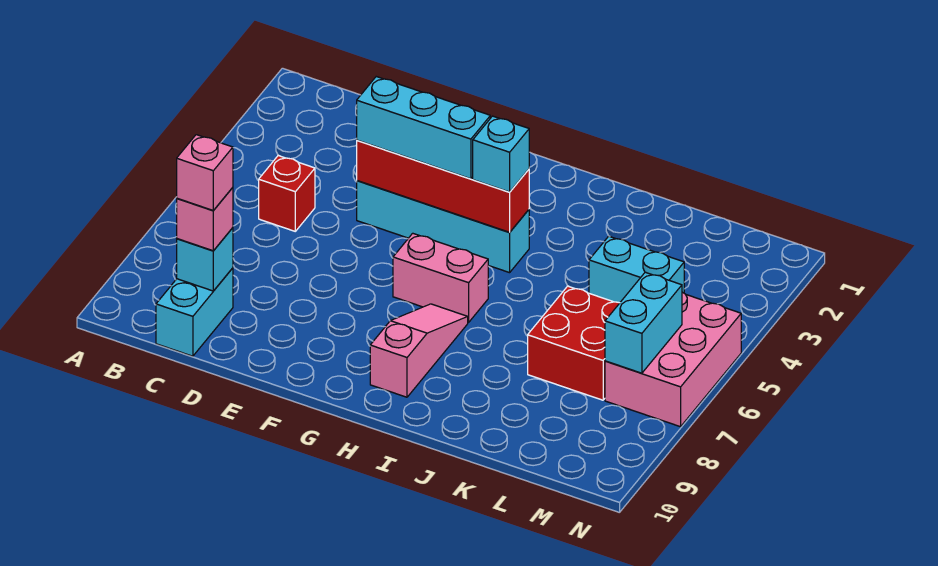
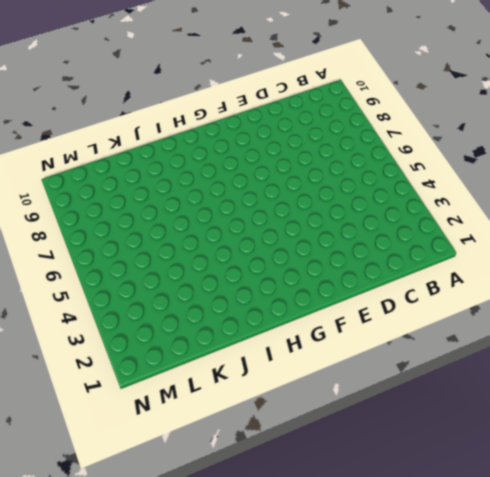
none -> red 1x1 brick [259,155,315,231]
none -> cyan 1x2 brick [156,268,233,356]
none -> cyan 1x4 brick [357,181,529,273]

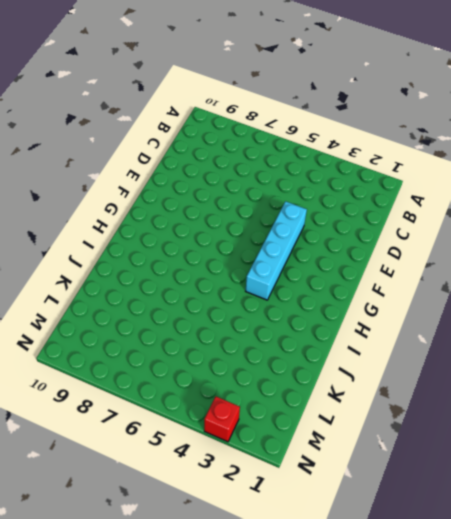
red 1x1 brick [204,397,240,442] -> red 1x1 brick moved to [259,155,315,231]
none -> cyan 1x2 brick [156,268,233,356]
none -> pink 1x2 brick [393,233,488,322]
none -> pink 1x3 slope [370,304,468,397]

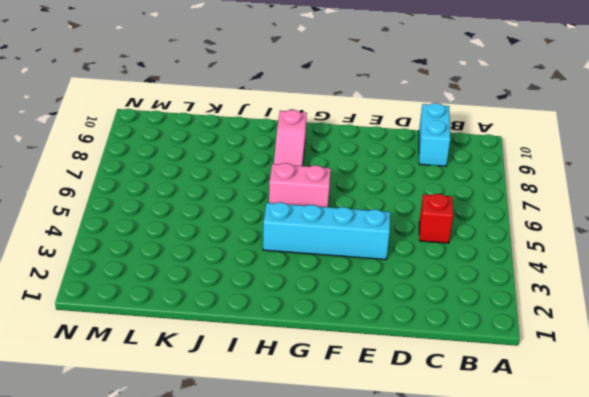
none -> cyan 1x2 brick [589,236,684,303]
none -> red 2x2 brick [528,286,619,400]
none -> pink 2x3 brick [605,292,741,427]

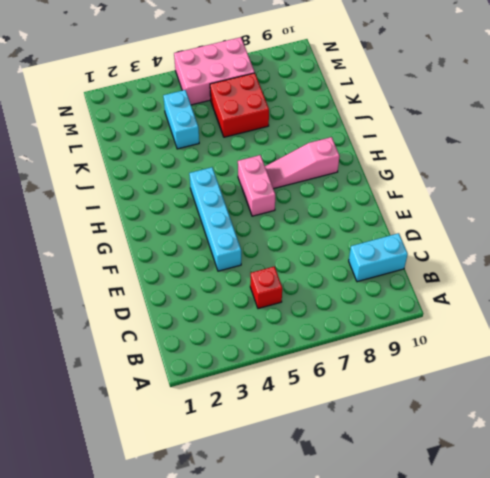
none -> cyan 1x1 brick [177,228,233,291]
none -> red 1x4 brick [357,140,529,232]
none -> cyan 1x2 brick [605,272,682,373]

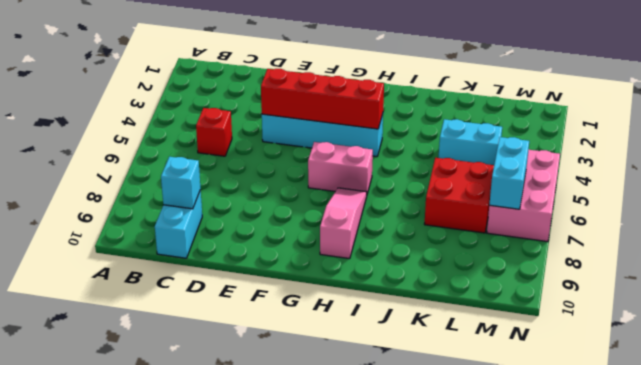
none -> pink 1x1 brick [177,188,233,251]
none -> cyan 1x3 brick [357,77,490,179]
none -> cyan 1x1 brick [473,116,529,192]

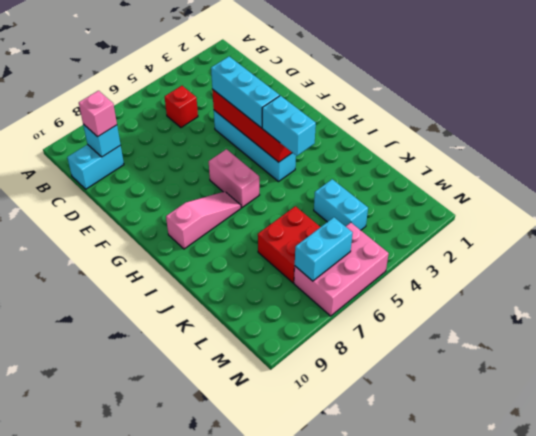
cyan 1x2 brick [262,96,316,156] -> cyan 1x1 brick [473,116,529,192]
none -> pink 1x1 brick [177,135,233,210]

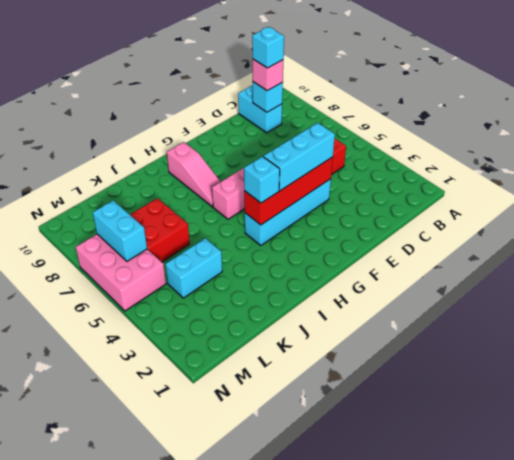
cyan 1x1 brick [252,27,284,68] -> pink 1x1 brick [177,135,233,210]

